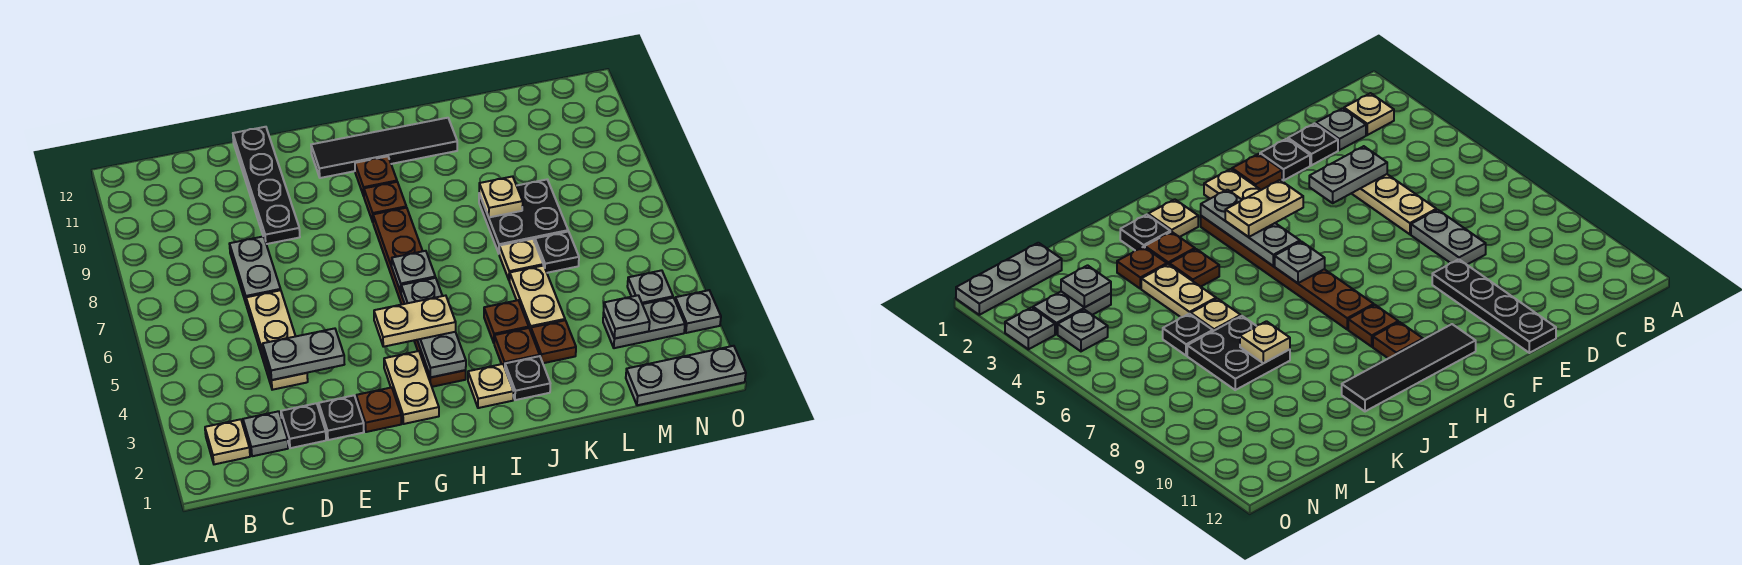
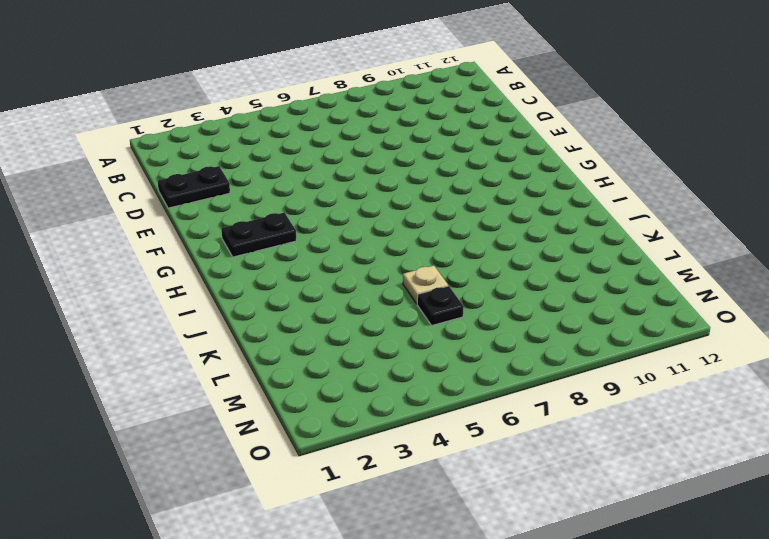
black 1x2 plate [158,166,230,208] -> black 1x1 plate [281,403,326,448]
black 1x2 plate [221,212,296,257] -> tan 1x2 plate [384,351,439,424]
none -> tan 1x1 plate [205,419,250,464]
none -> grey 1x1 plate [243,411,288,456]
none -> tan 1x3 plate [246,290,308,390]
none -> grey 1x2 plate [230,236,281,305]

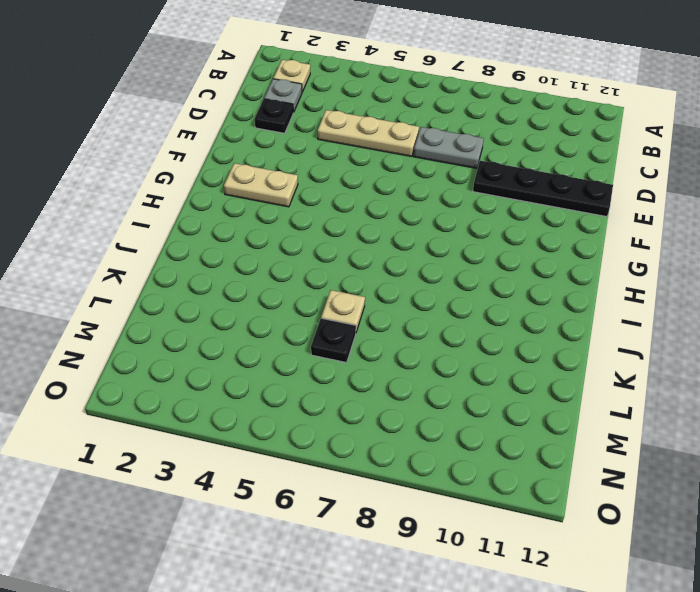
none -> black 1x1 plate [319,395,364,440]
none -> brown 1x1 plate [356,387,401,432]
none -> black 1x4 tile [311,118,457,178]
none -> brown 1x6 plate [373,208,466,387]

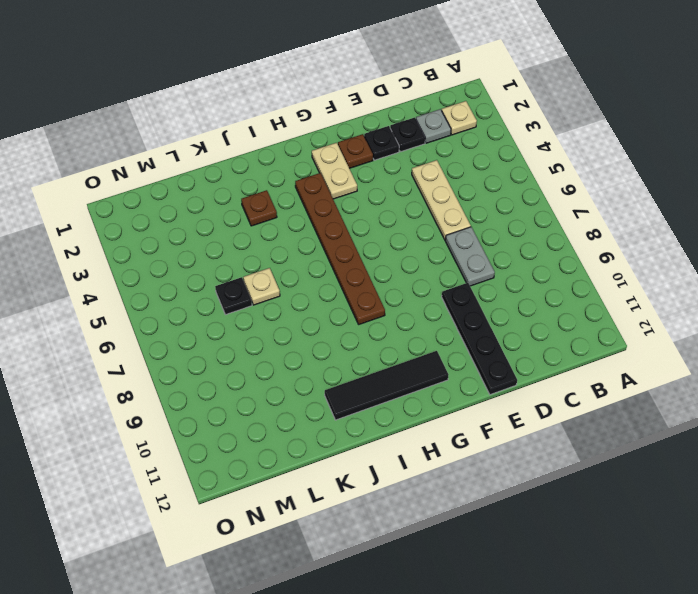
none -> brown 1x1 plate [364,182,406,222]
none -> brown 1x1 plate [355,156,397,196]
none -> tan 1x1 plate [468,364,513,408]
none -> black 1x1 plate [505,356,550,400]

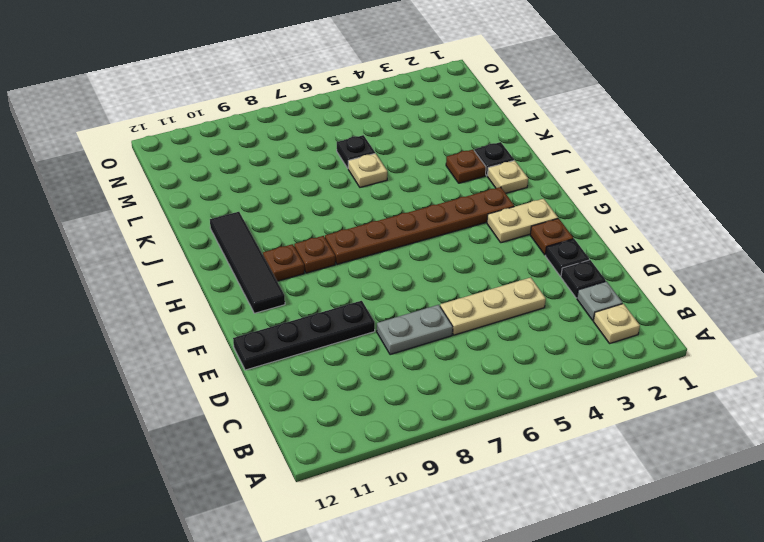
none -> brown 1x1 plate [484,300,529,342]
none -> brown 1x1 plate [531,320,576,363]
none -> tan 1x2 plate [509,265,565,331]
none -> black 2x2 plate [479,180,568,253]

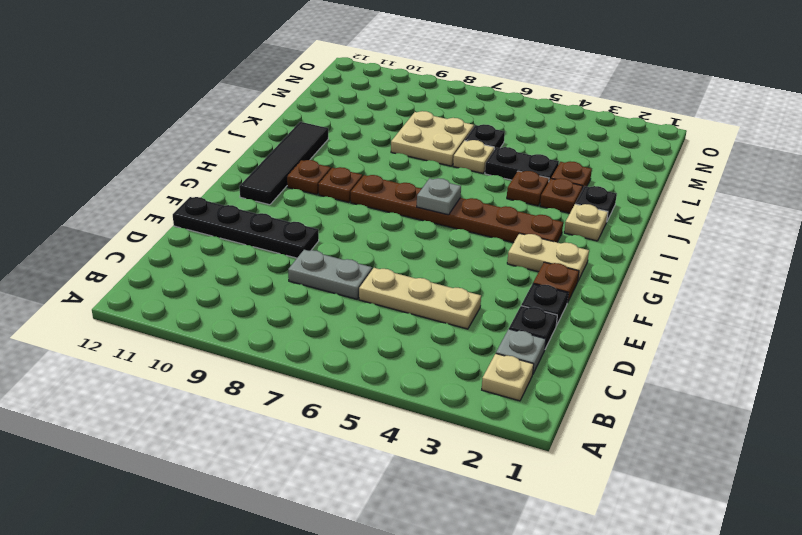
black 1x2 plate [485,147,559,180] -> tan 1x2 plate [509,265,565,331]
tan 2x2 plate [391,111,474,166] -> black 2x2 plate [479,180,568,253]
none -> grey 1x3 plate [626,346,746,405]
none -> grey 1x2 plate [603,298,685,348]
none -> grey 1x1 plate [627,270,673,304]
none -> grey 1x1 plate [675,290,721,333]

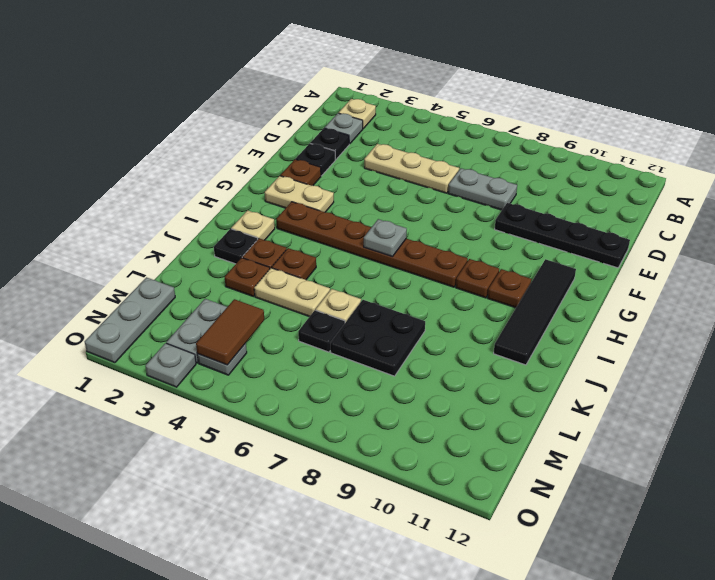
brown 1x2 tile [196,299,264,365] -> none
none -> grey 1x2 plate [263,328,344,380]
none -> grey 1x3 plate [401,278,466,377]
none -> tan 1x1 plate [479,176,523,217]
none -> grey 1x1 plate [604,295,650,339]

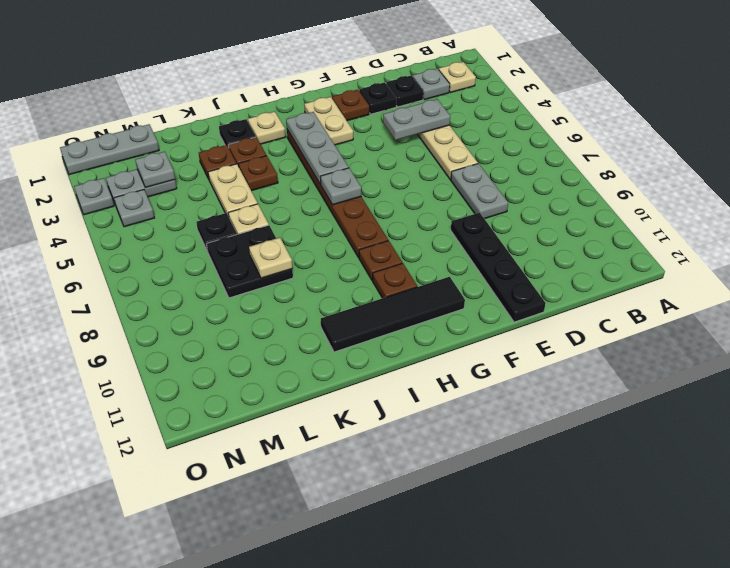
none -> tan 1x2 plate [374,296,456,347]

